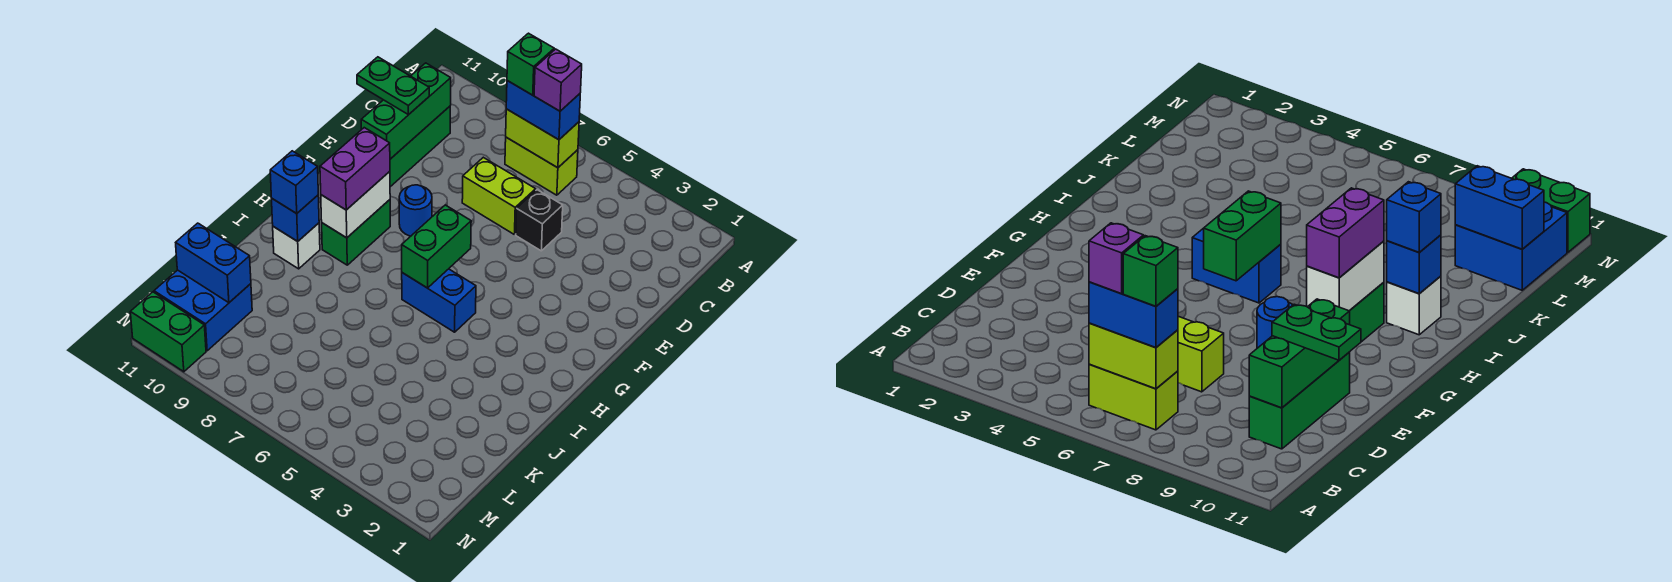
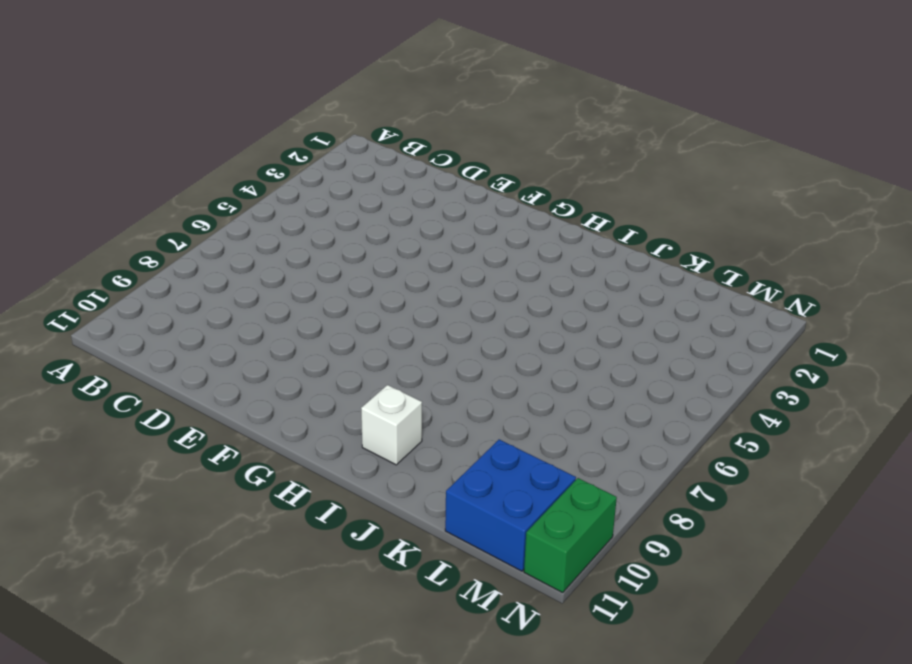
none -> lime 1x2 brick [505,137,578,195]
none -> green 1x3 brick [390,106,450,187]
none -> black 1x1 brick [516,190,563,251]

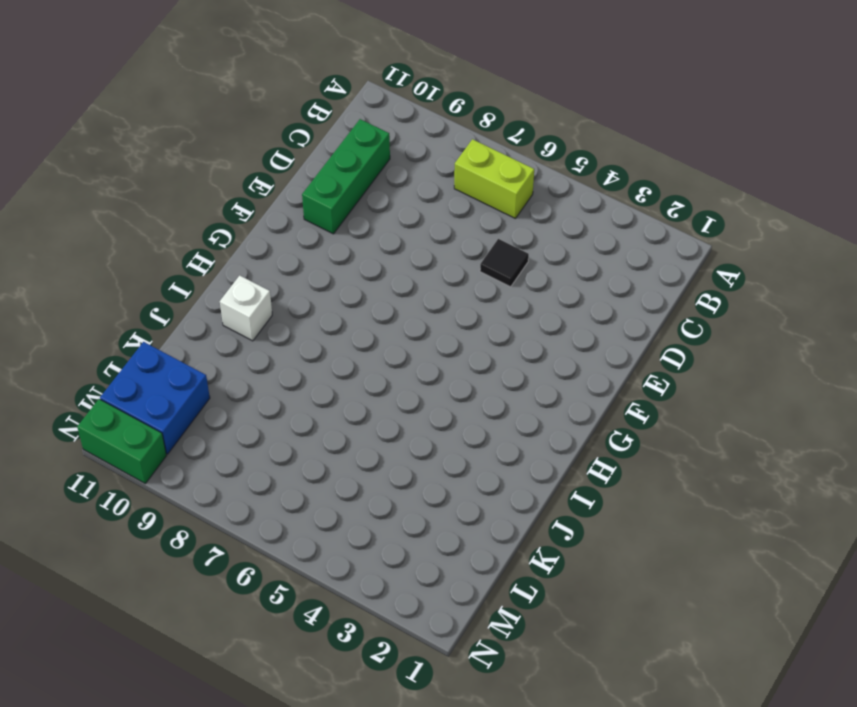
black 1x1 tile [480,239,529,287] -> black 1x1 brick [516,190,563,251]
none -> lime 1x2 brick [462,157,536,235]
none -> blue 1x1 round brick [399,185,432,236]
none -> green 1x2 brick [322,200,390,265]

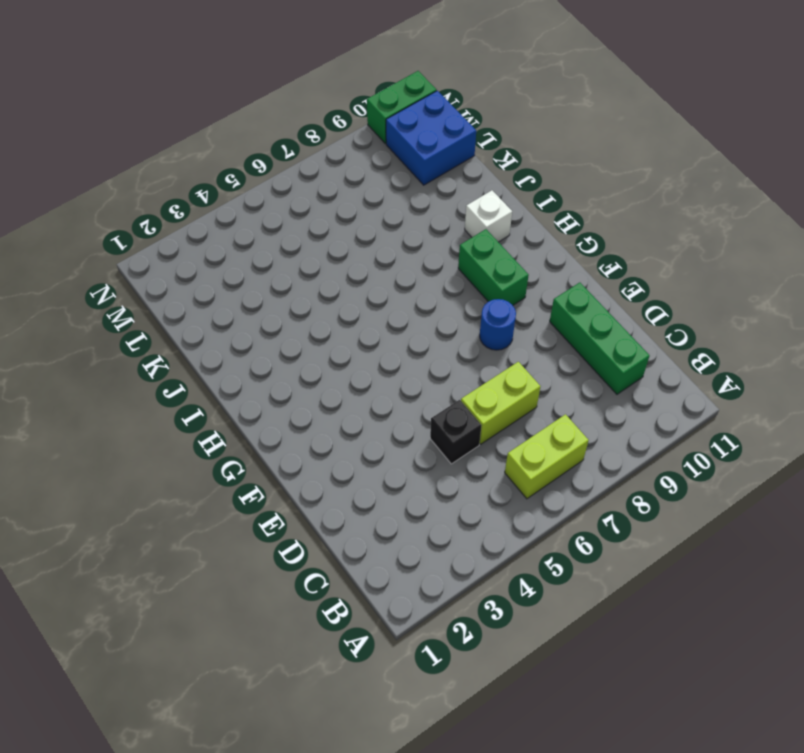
none -> blue 1x2 brick [402,269,476,332]
none -> lime 1x2 brick [506,109,579,168]
none -> green 1x3 brick [361,63,451,159]

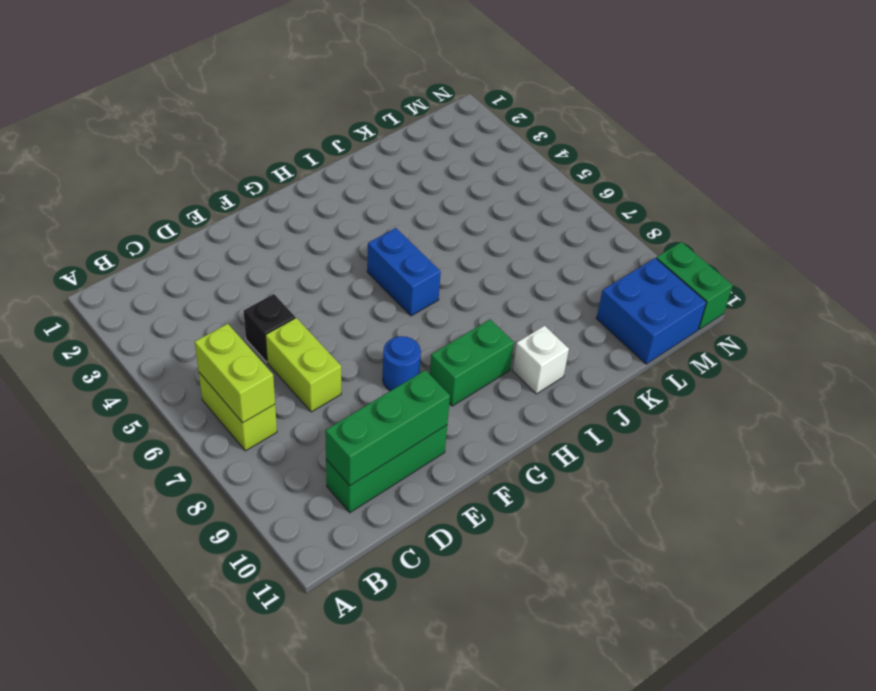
none -> green 1x2 brick [402,205,471,288]
none -> white 1x2 brick [321,171,390,238]
none -> blue 1x1 brick [272,195,319,241]

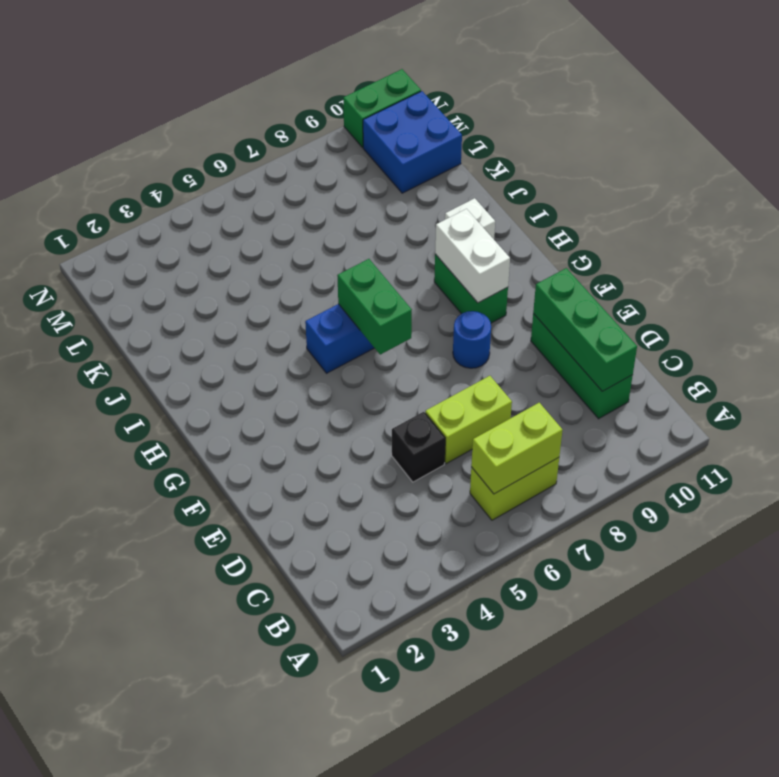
none -> blue 1x1 brick [272,195,319,241]
none -> blue 1x2 brick [176,223,251,303]
none -> blue 1x2 brick [506,81,580,140]

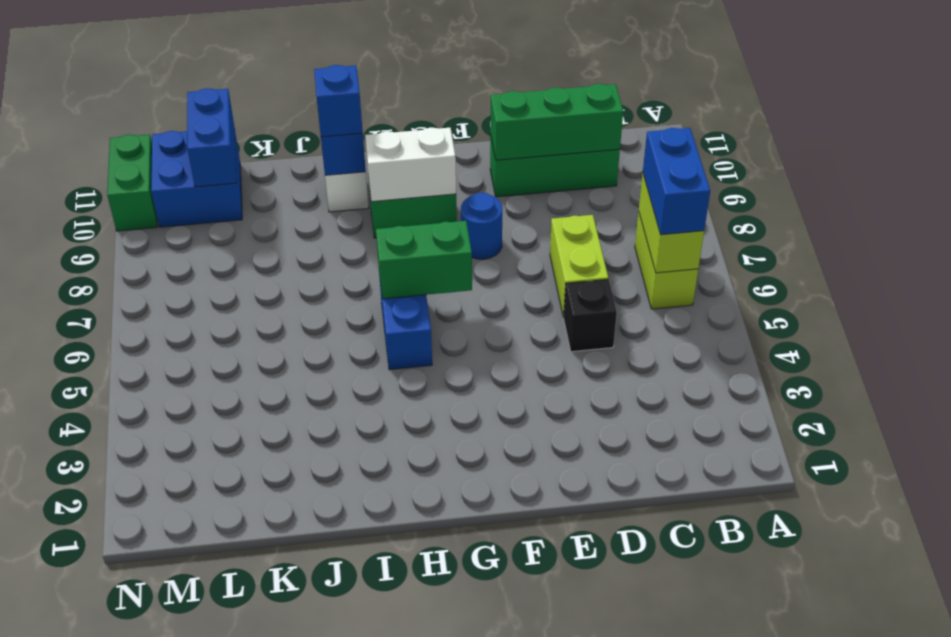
none -> green 1x2 plate [357,57,429,115]
none -> purple 1x2 brick [320,128,390,210]
none -> purple 1x1 brick [534,49,582,111]

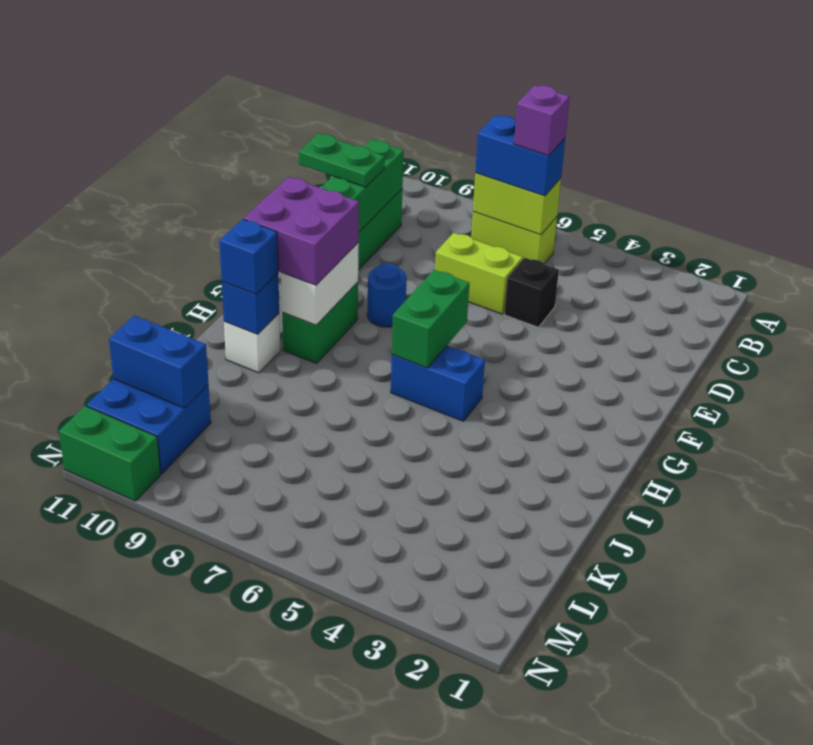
purple 2x2 brick [244,177,359,285] -> purple 1x2 brick [320,128,390,210]
none -> green 1x1 brick [507,33,554,95]

